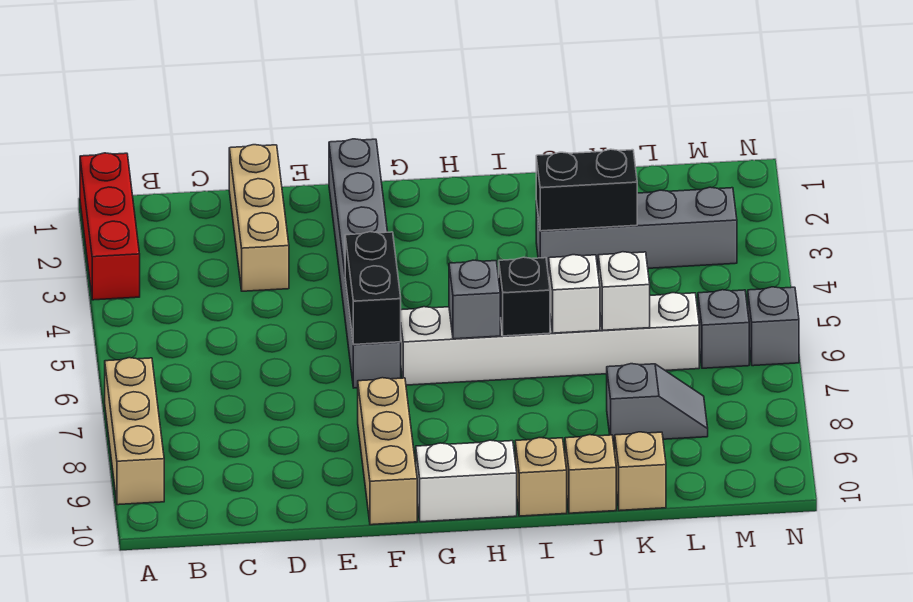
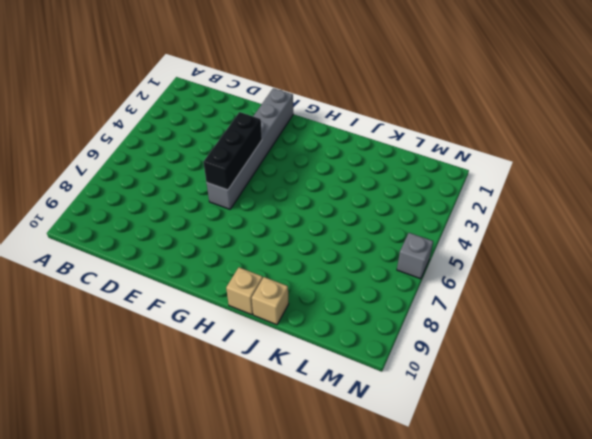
black 1x3 brick [204,112,262,190] -> black 1x2 brick [345,232,401,345]
none -> red 1x3 brick [80,153,140,300]
none -> tan 1x3 brick [105,358,164,505]
none -> tan 1x3 brick [229,145,289,291]

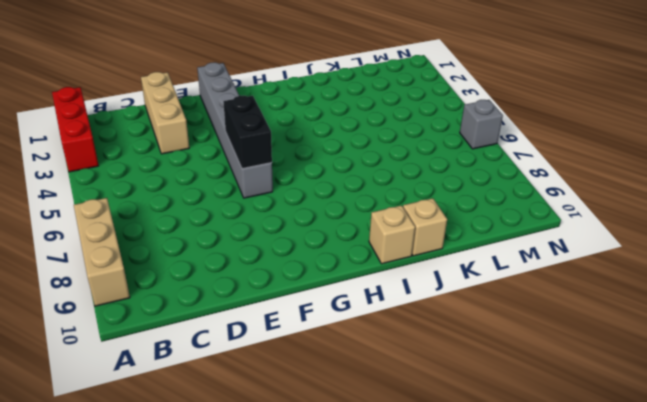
none -> tan 1x3 brick [358,378,417,525]
none -> white 1x6 brick [401,293,699,385]
none -> white 1x2 brick [416,440,517,522]

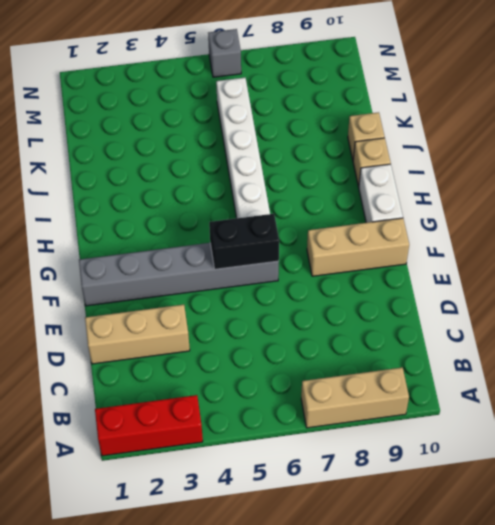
none -> grey 1x4 brick [536,187,737,274]
none -> grey 1x2 slope [607,364,708,442]
none -> tan 1x1 brick [615,432,666,511]

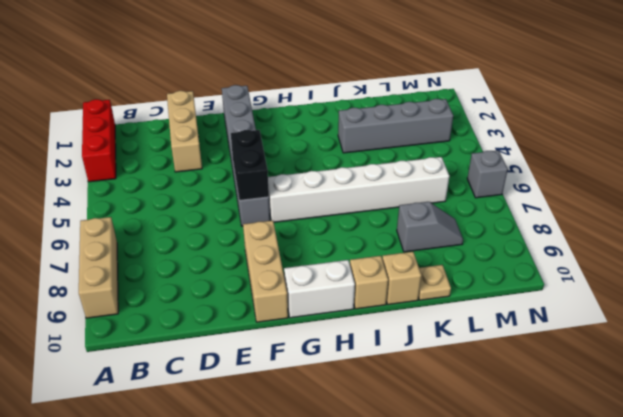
tan 1x1 plate [418,265,451,300] -> tan 1x1 brick [615,432,666,511]
none -> grey 1x1 brick [698,290,749,368]
none -> grey 1x1 brick [449,260,500,339]
none -> black 1x1 brick [499,257,550,336]

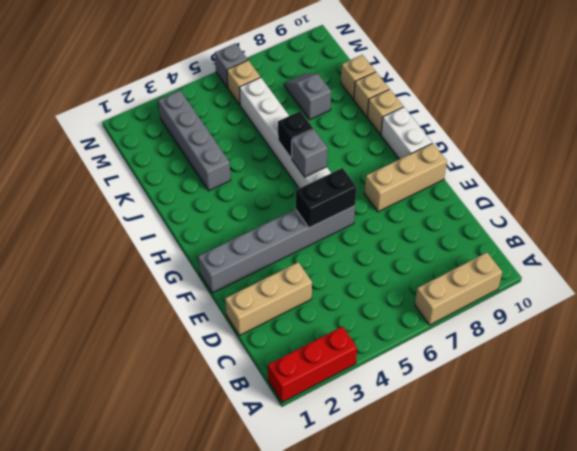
tan 1x1 brick [227,60,260,105] -> grey 1x1 brick [698,290,749,368]
none -> black 1x2 brick [536,149,637,231]
none -> white 1x1 brick [549,255,600,333]
none -> white 1x1 brick [598,252,650,330]

